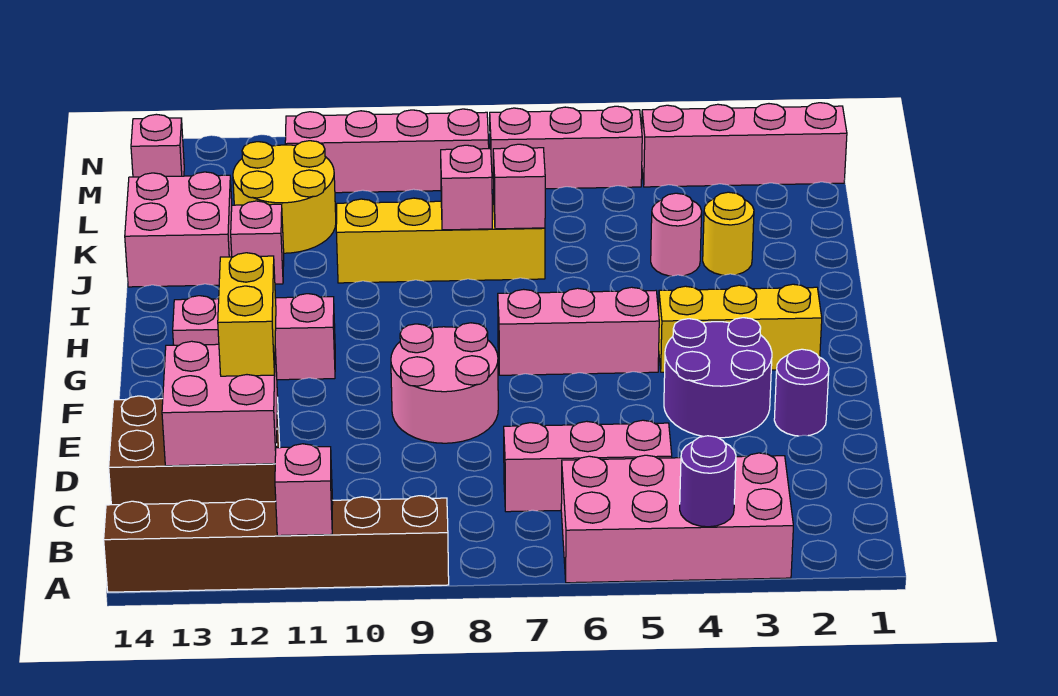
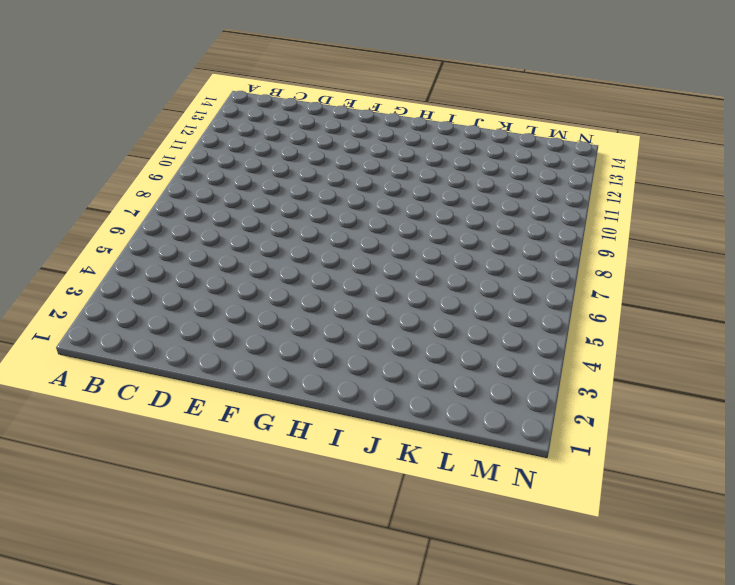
none -> pink 2x4 brick [561,453,793,583]
none -> brown 1x6 brick [104,496,449,592]
none -> pink 1x3 brick [504,420,672,512]

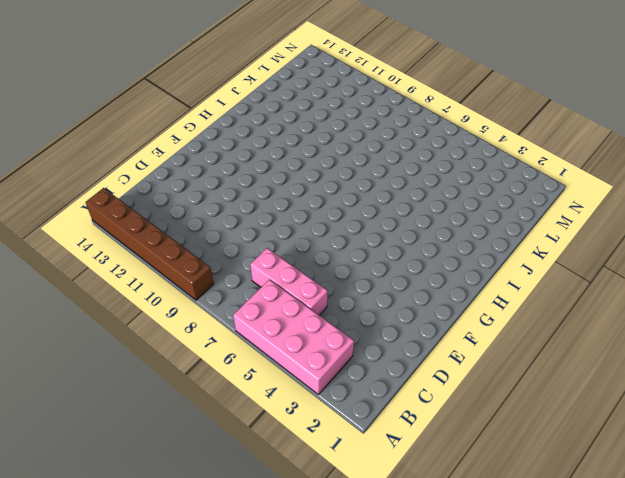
none -> brown 2x3 brick [109,396,280,505]
none -> purple 1x1 round brick [774,349,829,436]
none -> purple 2x2 round brick [664,318,772,438]

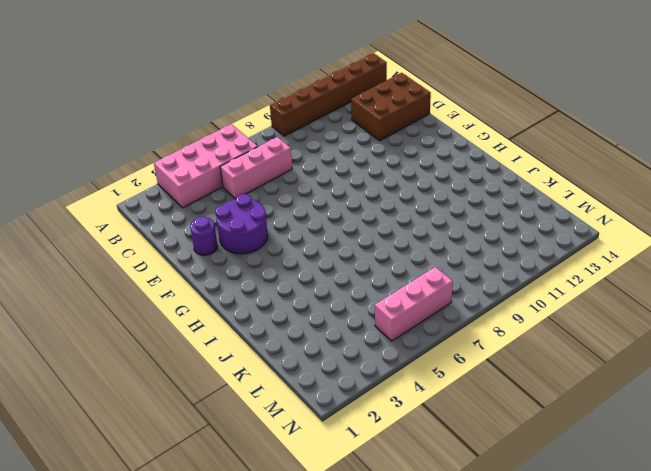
none -> pink 2x2 round brick [391,323,498,443]
none -> yellow 1x3 brick [659,284,822,372]
none -> pink 1x3 brick [498,287,659,375]

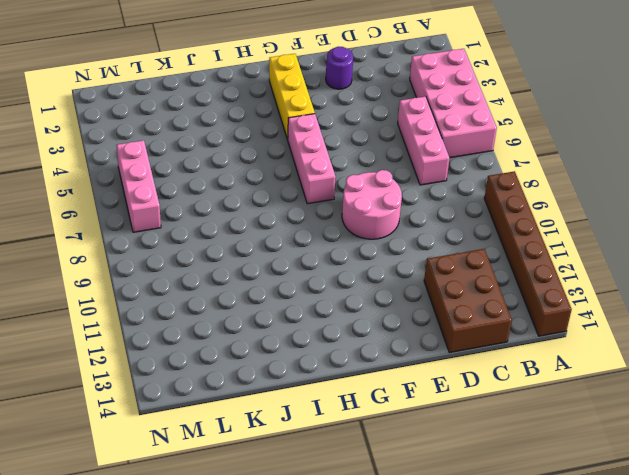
none -> purple 2x2 round brick [664,318,772,438]
none -> pink 1x3 brick [173,294,335,380]
none -> yellow 1x1 round brick [703,192,754,275]

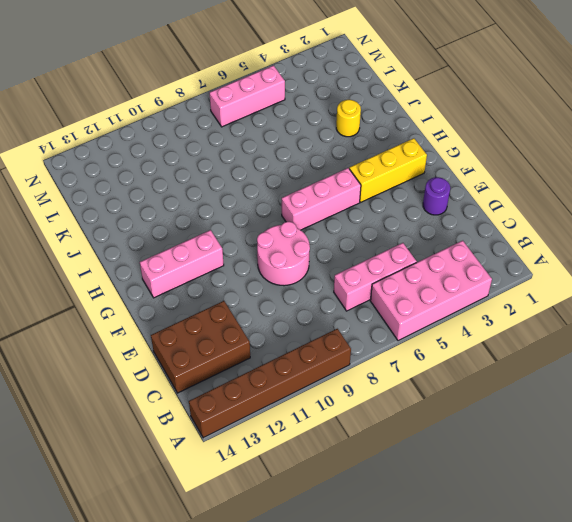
none -> purple 2x2 round brick [664,318,772,438]
none -> pink 1x1 round brick [651,193,702,276]
none -> yellow 1x4 brick [336,198,545,283]

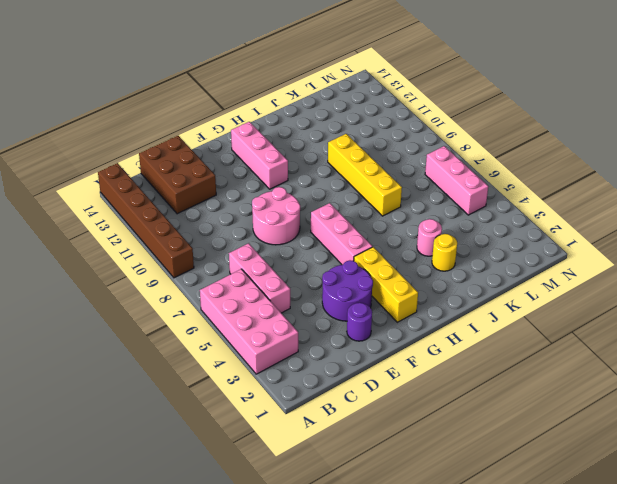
none -> pink 1x1 brick [231,201,284,284]
none -> pink 2x2 brick [125,172,232,287]
none -> yellow 2x2 round brick [233,141,336,253]

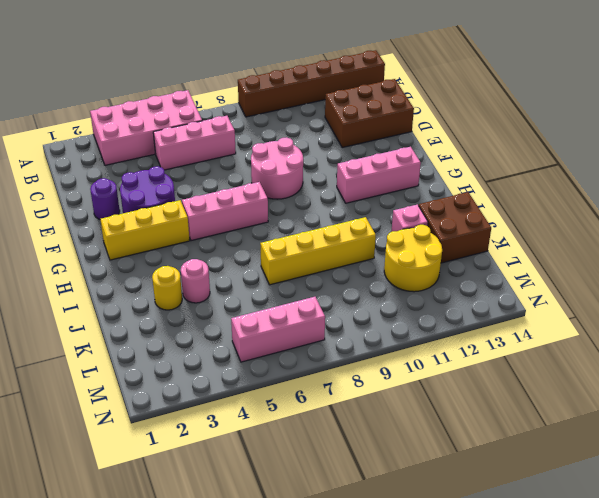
brown 2x2 brick [419,192,491,263] -> pink 2x2 brick [125,172,232,287]
none -> pink 1x4 brick [642,103,847,187]
none -> pink 1x4 brick [285,109,489,193]
none -> pink 1x1 brick [131,114,184,177]

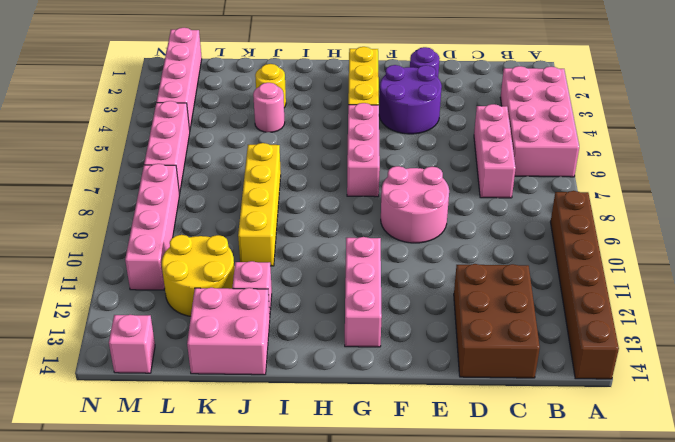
none -> purple 1x1 round brick [680,436,736,527]
none -> pink 1x1 brick [275,444,333,536]
none -> pink 2x2 brick [162,341,278,466]

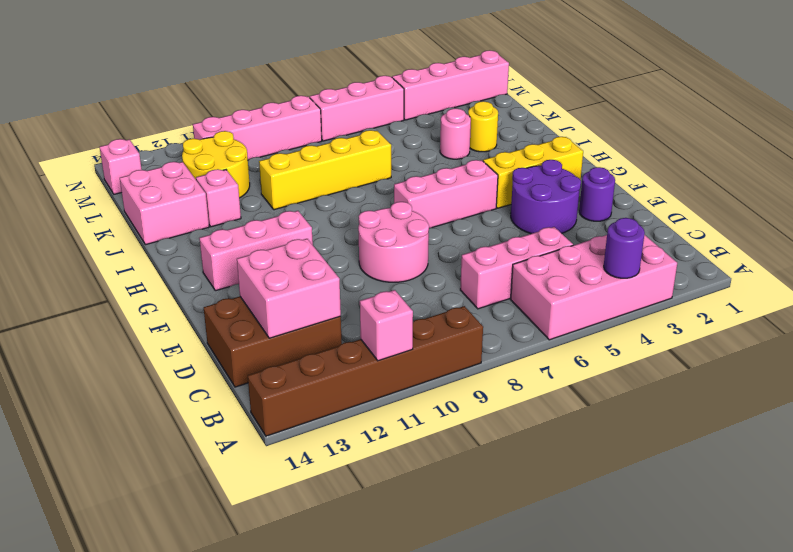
none -> pink 1x1 brick [493,144,545,229]
none -> pink 1x1 brick [441,145,492,230]
none -> yellow 1x2 brick [218,253,276,376]

